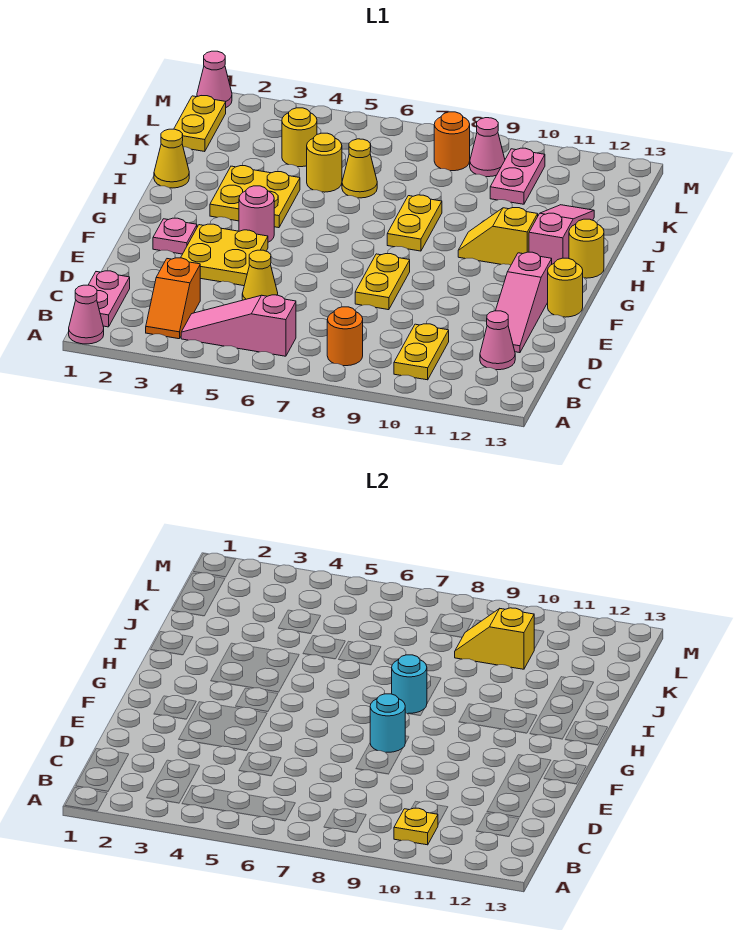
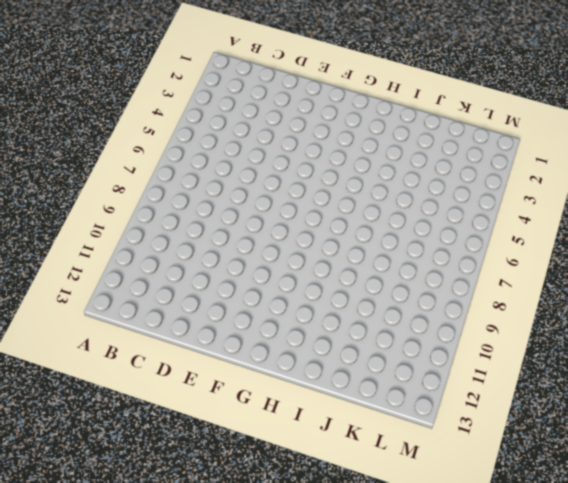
none -> pink 1x1 cone [69,285,104,344]
none -> pink 1x2 plate [89,271,130,327]
none -> orange 1x2 slope [146,258,200,339]
none -> pink 1x3 slope [181,295,296,356]

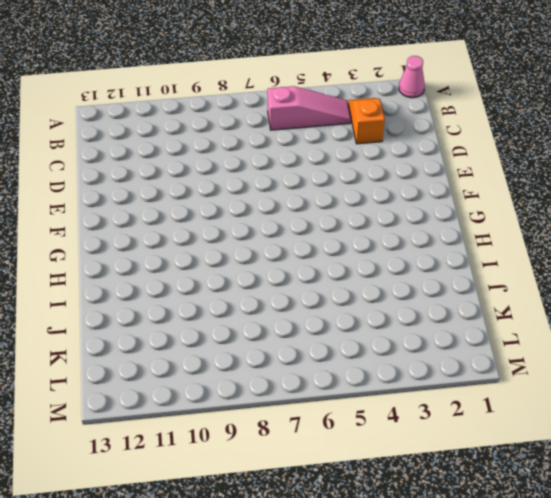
none -> pink 1x2 plate [89,271,130,327]
none -> orange 1x1 round brick [327,307,363,366]
none -> yellow 1x2 plate [394,324,449,380]
none -> pink 1x1 cone [480,311,515,370]

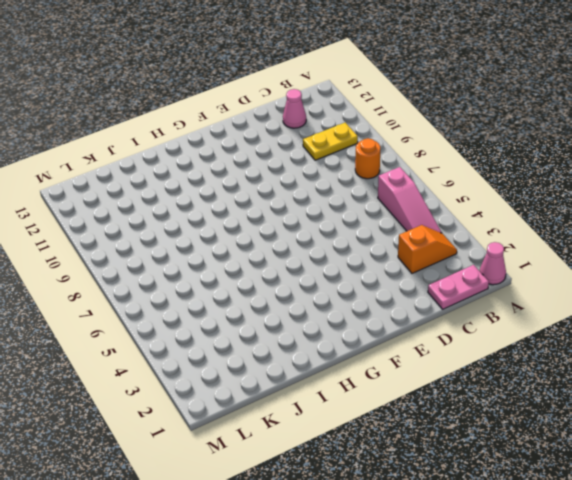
none -> yellow 1x1 cone [242,250,278,300]
none -> pink 1x3 slope [496,252,552,353]
none -> yellow 2x2 plate [181,224,268,286]
none -> yellow 1x2 plate [355,254,410,310]

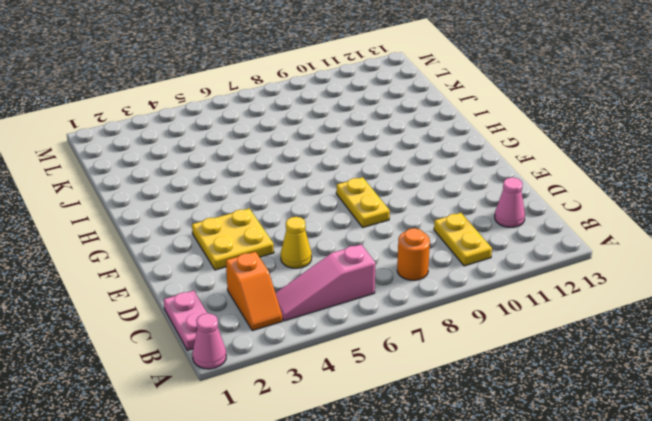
none -> pink 1x3 slope [496,252,552,353]
none -> pink 1x1 plate [153,218,197,254]
none -> yellow 1x1 round brick [548,258,583,317]
none -> pink 1x1 round brick [239,186,274,242]

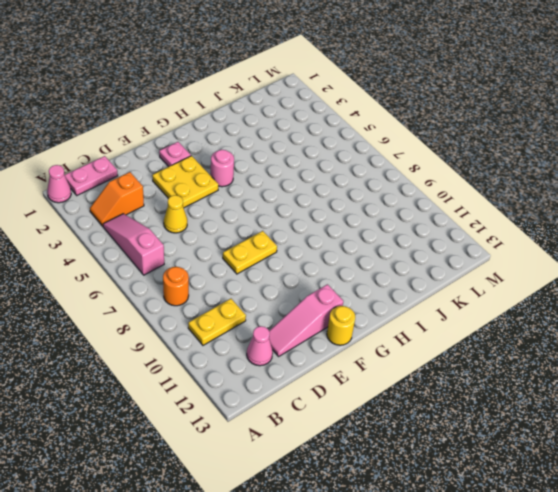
none -> yellow 2x2 plate [210,166,300,228]
none -> yellow 1x2 plate [387,195,442,251]
none -> yellow 1x2 slope [458,208,538,265]
none -> pink 1x3 slope [529,205,594,264]

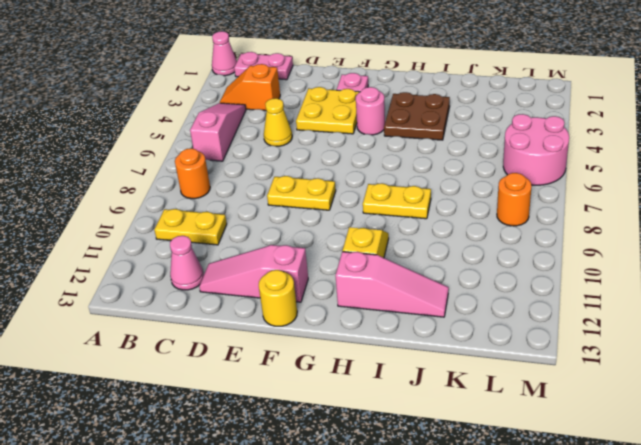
brown 2x2 plate [384,92,450,140] -> yellow 2x2 plate [210,166,300,228]
pink 2x2 round brick [503,114,569,185] -> none
none -> yellow 1x1 round brick [569,219,604,278]
none -> yellow 1x1 cone [154,129,189,188]
none -> yellow 1x1 round brick [307,133,342,192]
none -> yellow 1x1 cone [342,139,377,198]

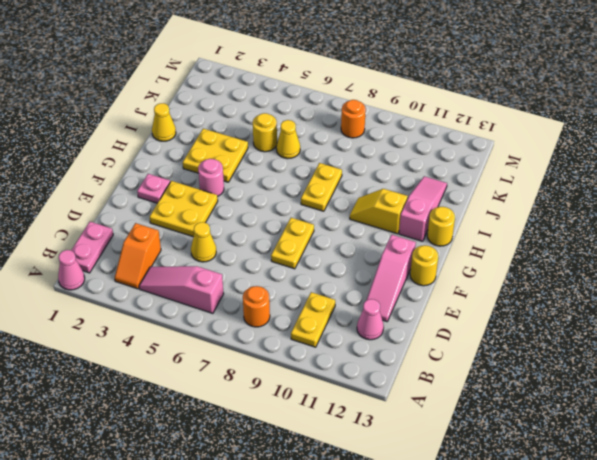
none -> yellow 1x2 plate [174,96,226,152]
none -> yellow 1x1 round brick [282,108,317,167]
none -> pink 1x2 plate [490,148,545,204]
none -> pink 1x1 cone [470,118,505,177]

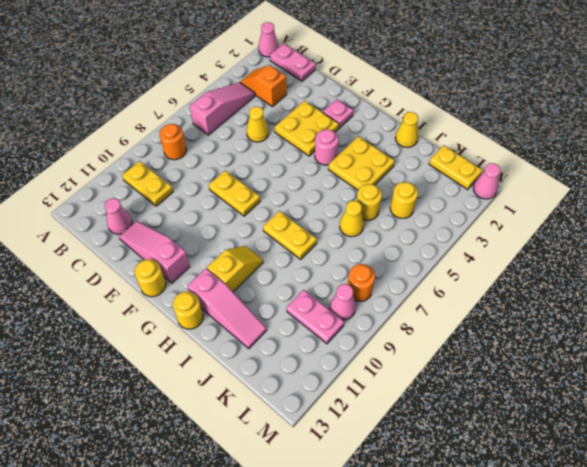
none -> yellow 1x1 plate [394,808,438,845]
none -> cyan 1x1 round brick [370,694,405,752]
none -> cyan 1x1 round brick [392,655,427,714]
none -> yellow 1x2 slope [455,608,534,669]

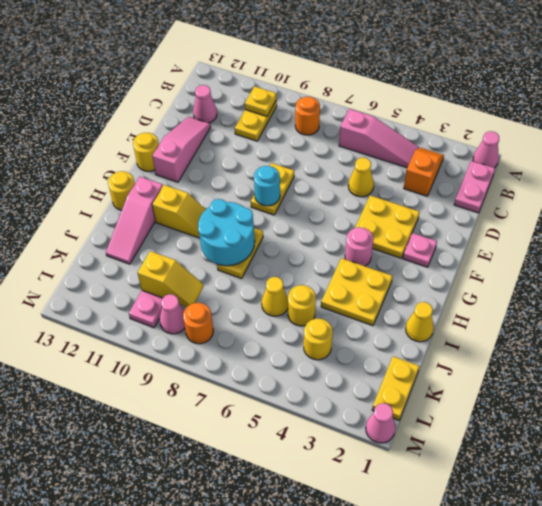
cyan 2x2 round brick [198,199,255,266] -> cyan 1x1 round brick [392,655,427,714]

